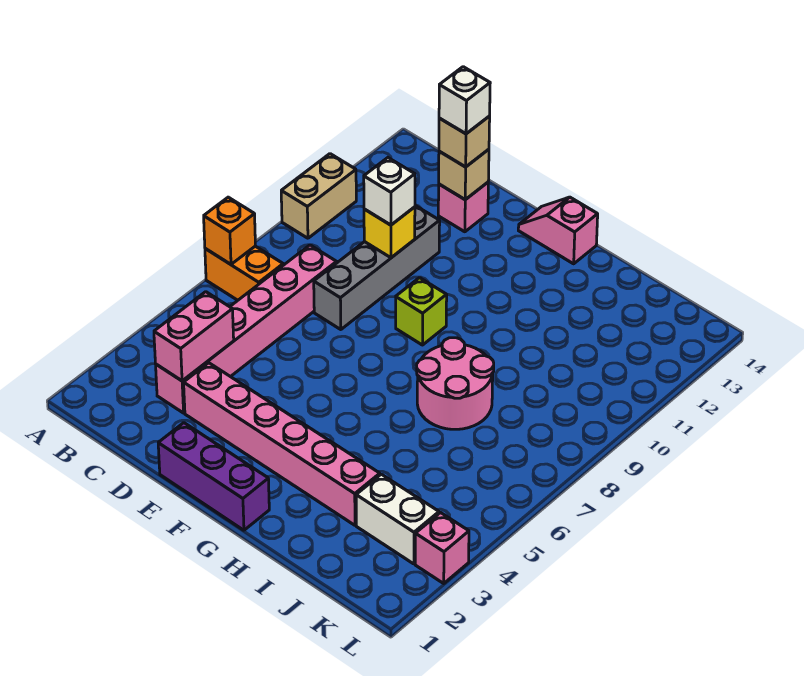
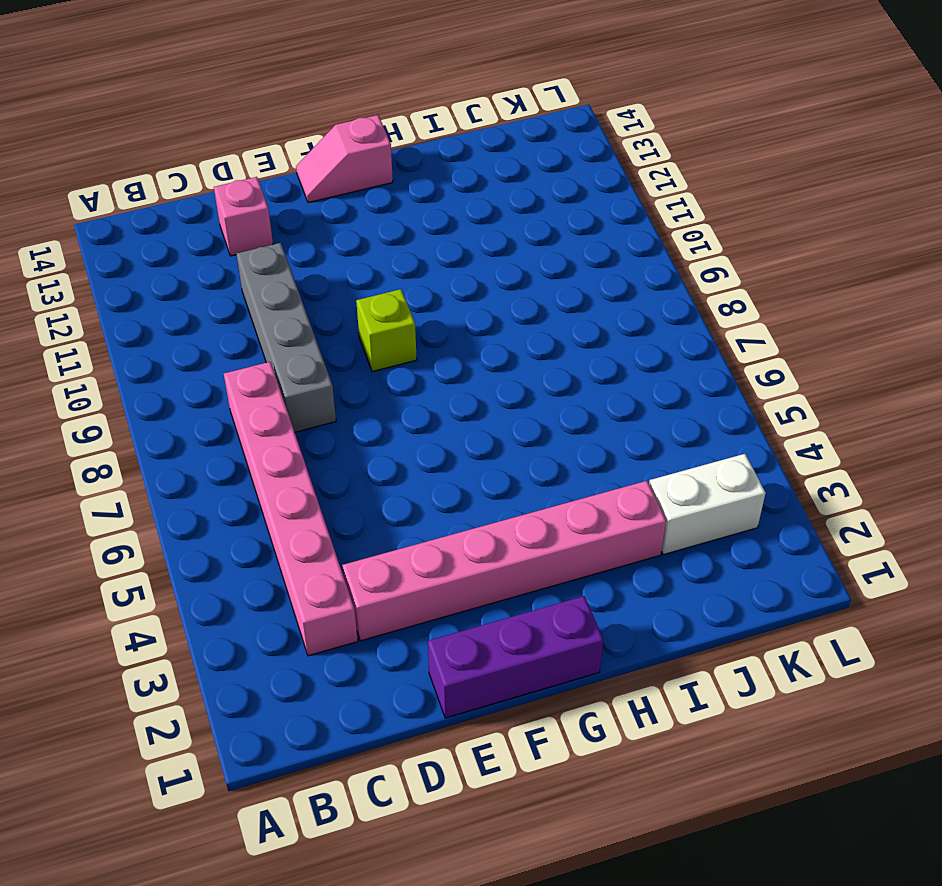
none -> orange 1x2 brick [205,246,283,300]
none -> tan 1x2 brick [281,154,356,238]
none -> pink 2x2 round brick [417,338,494,429]

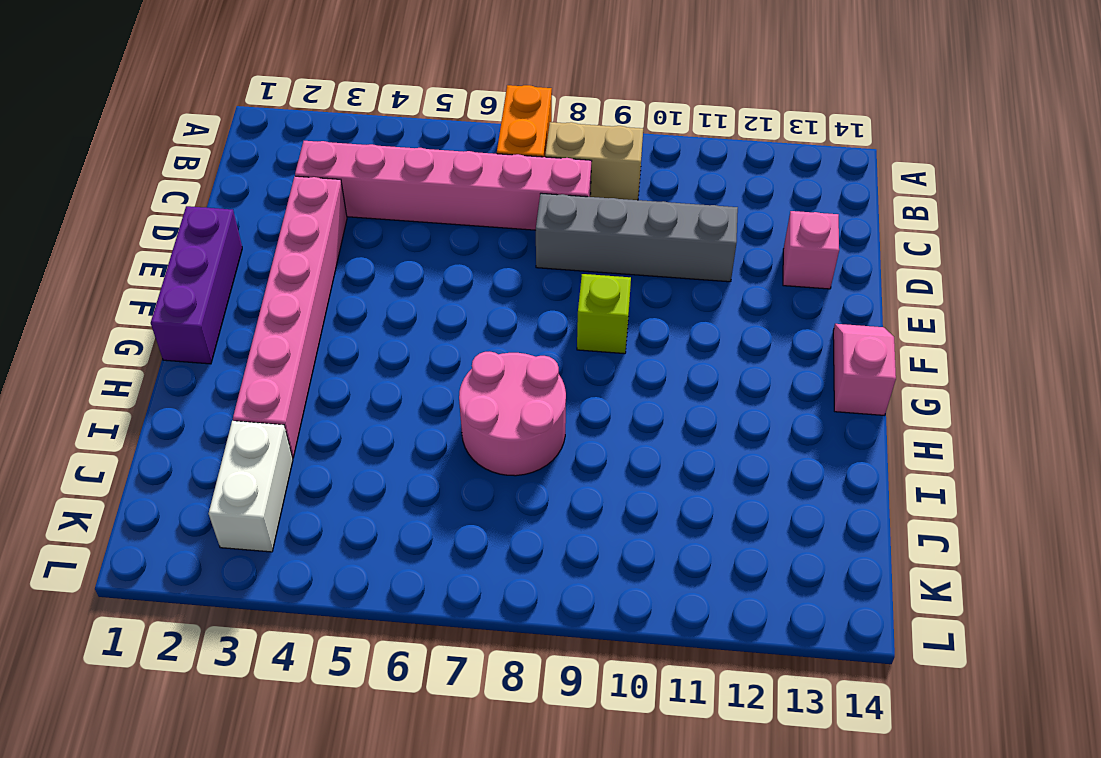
tan 1x2 brick [545,122,643,200] -> tan 1x2 brick moved to [281,154,356,238]
none -> pink 1x1 brick [415,513,469,583]
none -> orange 1x1 brick [204,197,255,264]
none -> pink 1x2 brick [154,292,234,381]

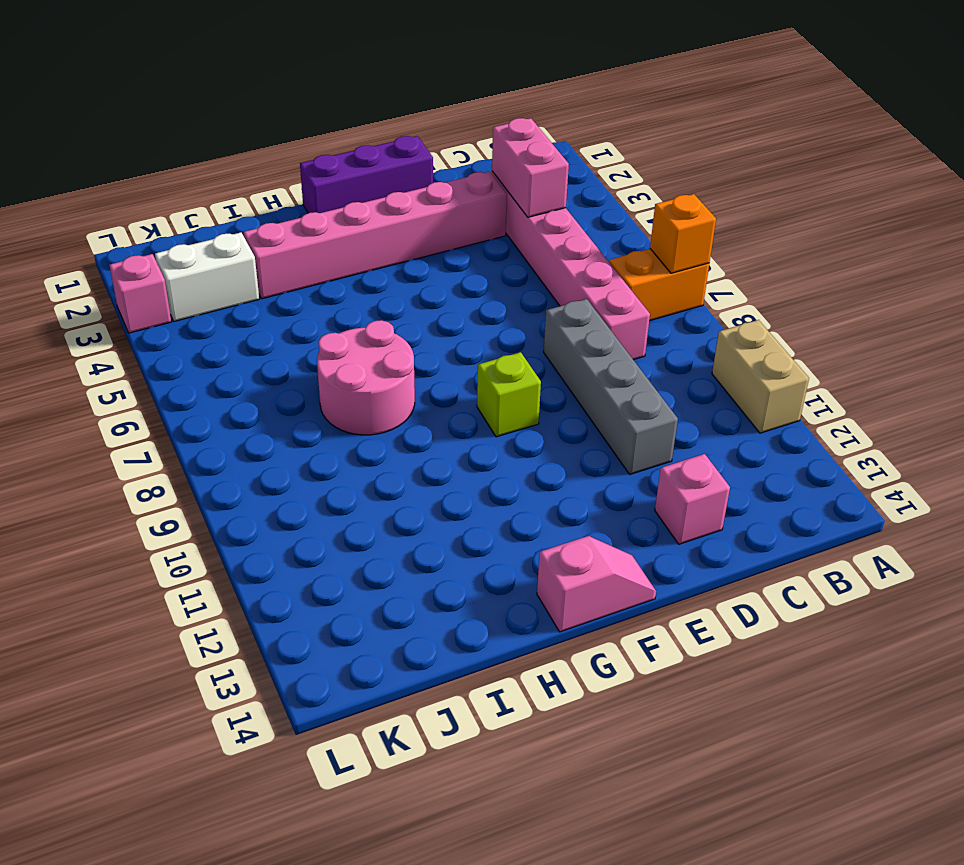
none -> yellow 1x1 brick [364,207,415,258]
none -> tan 1x1 brick [439,149,489,200]
none -> white 1x1 brick [364,158,415,225]

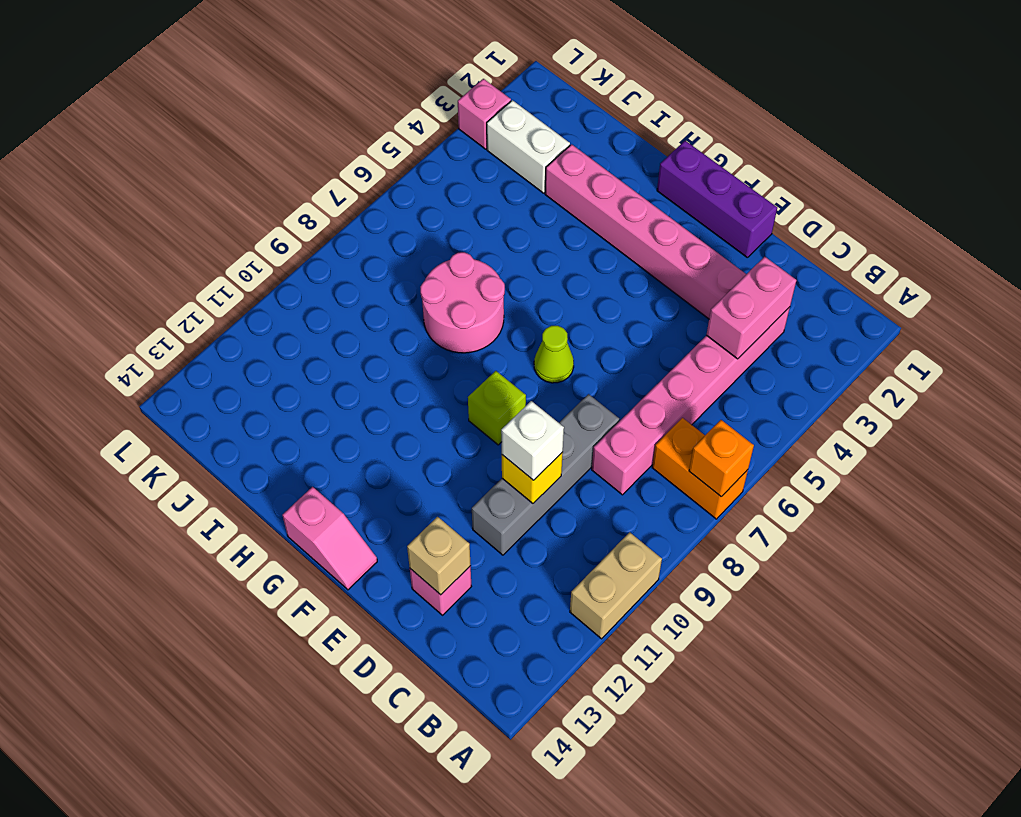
lime 1x1 cone [534,326,574,383] -> none
none -> tan 1x1 brick [439,116,490,167]
none -> white 1x1 brick [439,67,490,134]

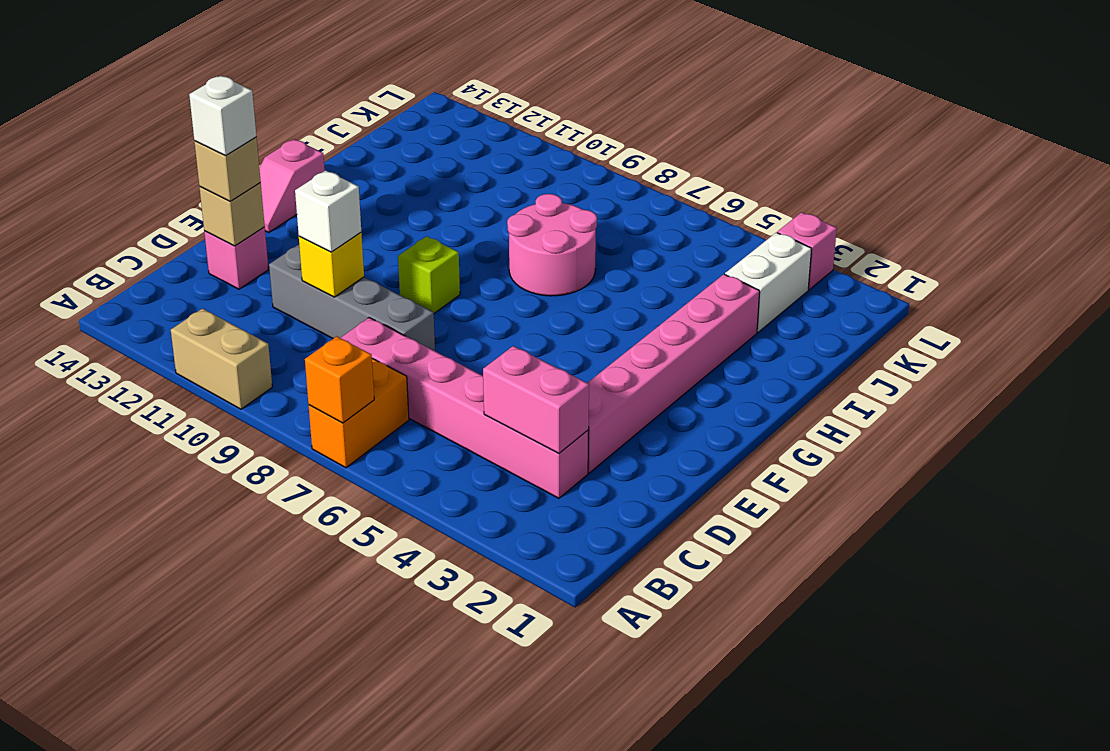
none -> purple 1x3 brick [158,423,269,530]

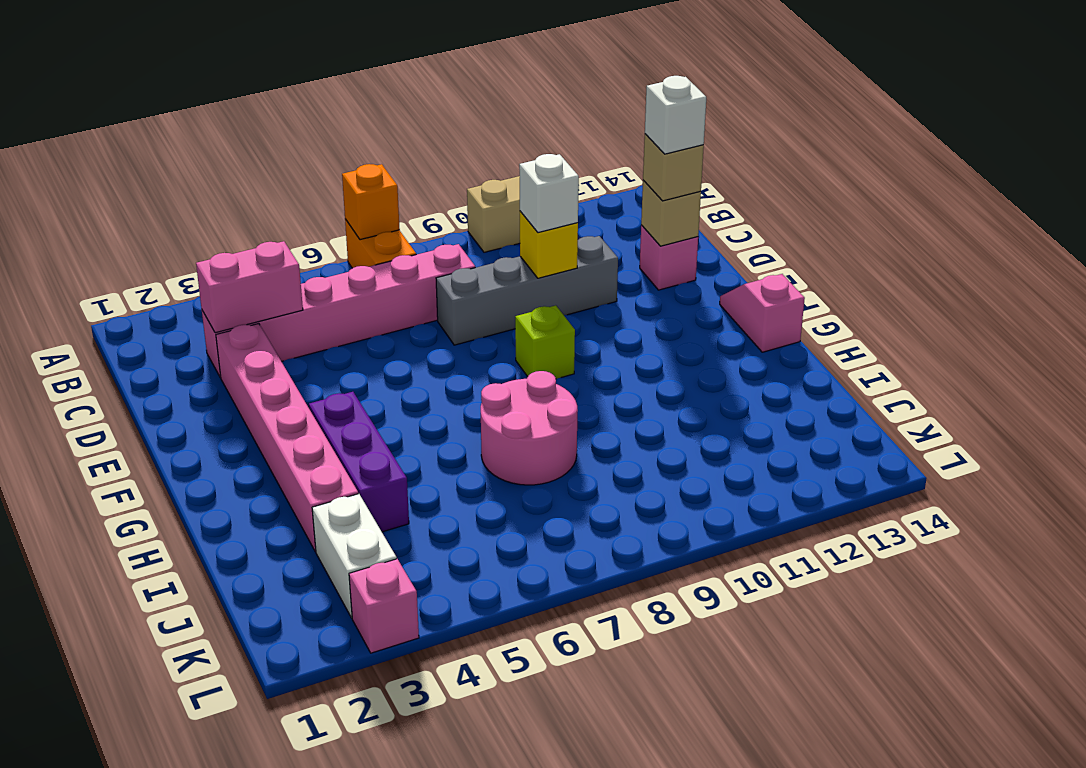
purple 1x3 brick [309,392,409,532] -> purple 1x3 brick moved to [158,423,269,530]

